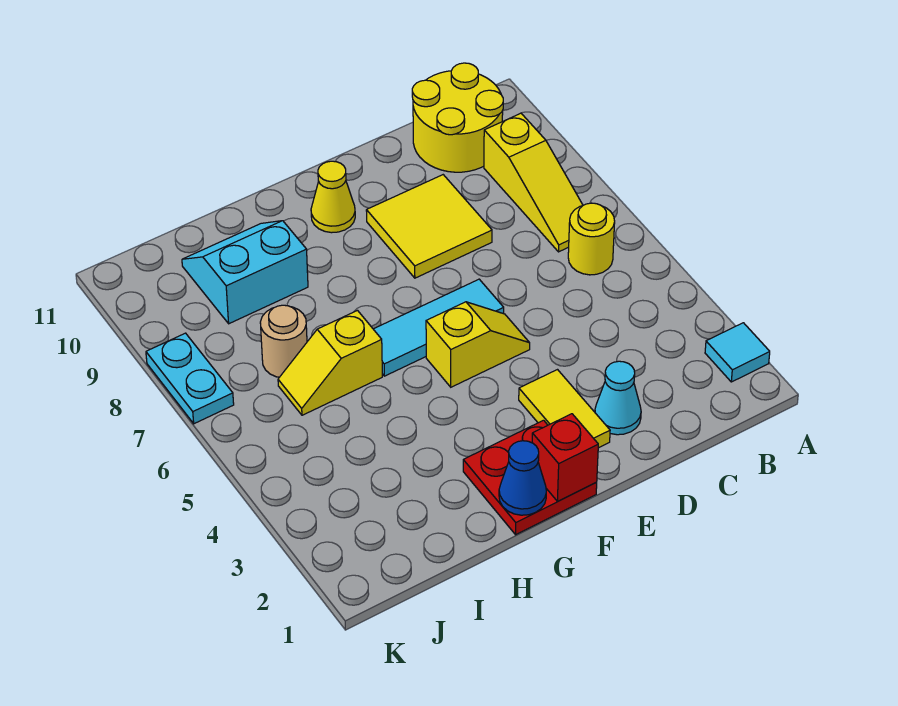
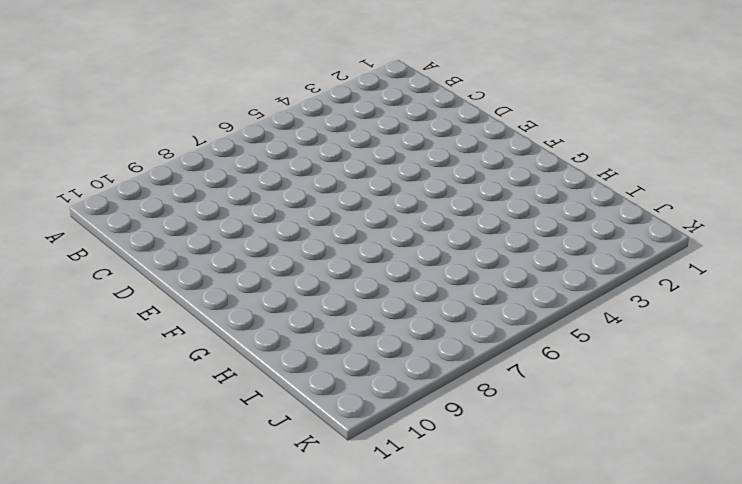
none -> cyan 1x1 tile [705,323,770,382]
none -> yellow 1x1 round brick [568,203,615,275]
none -> yellow 1x3 slope [484,113,583,252]

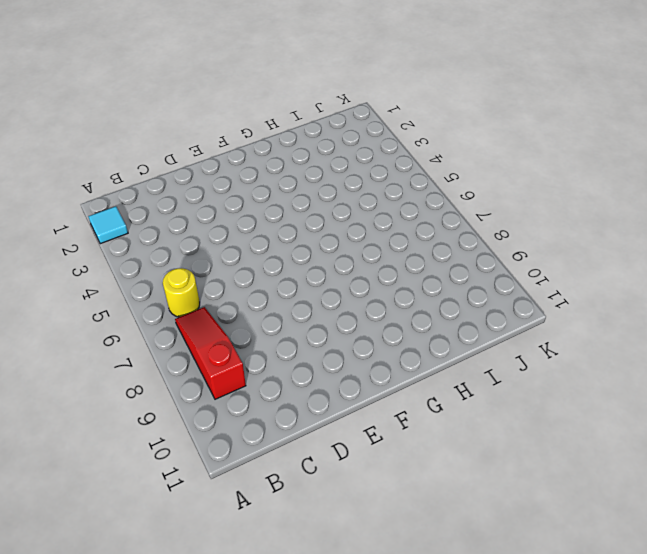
red 1x3 slope [175,307,246,399] -> yellow 1x3 slope [484,113,583,252]
none -> yellow 2x2 round brick [412,63,503,172]
none -> cyan 1x1 cone [595,361,641,435]
none -> yellow 2x2 tile [366,175,492,278]

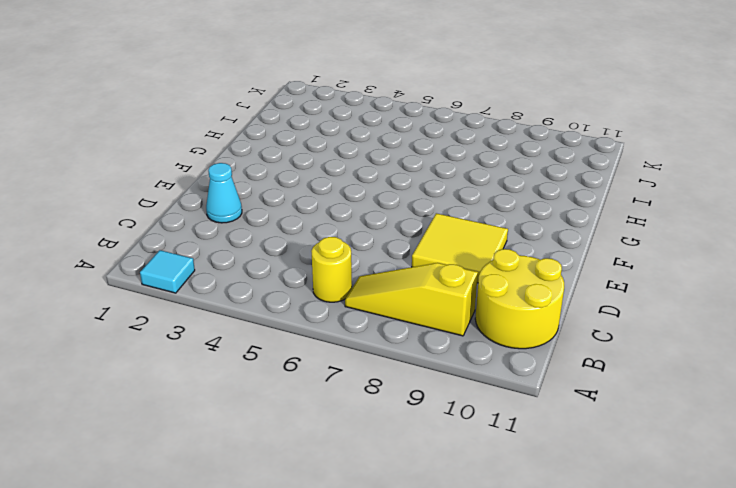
none -> yellow 1x2 tile [519,370,610,448]
none -> yellow 1x2 slope [426,302,530,387]
none -> cyan 1x3 tile [374,279,504,376]

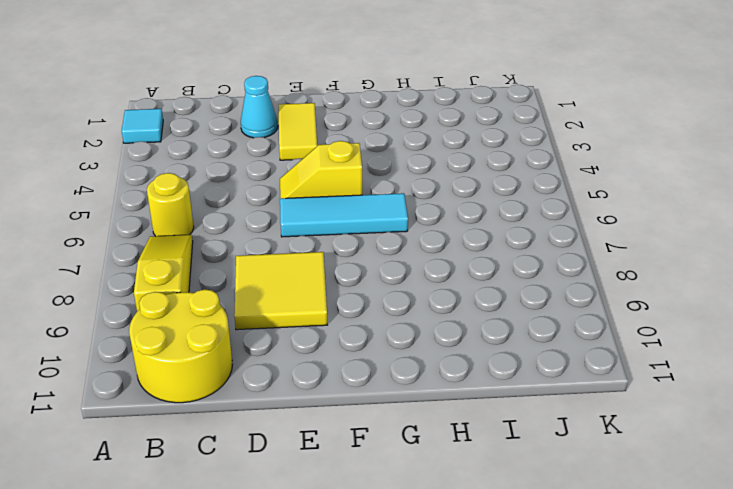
none -> red 2x2 plate [463,420,597,535]
none -> yellow 1x1 cone [311,161,355,233]
none -> yellow 1x2 slope [278,311,382,415]

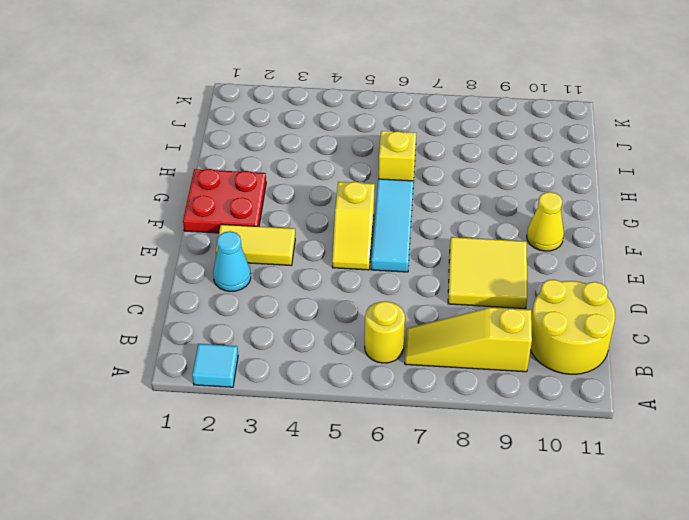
none -> cyan 2x2 slope [182,221,308,324]
none -> tan 1x1 round brick [260,305,307,377]
none -> cyan 1x2 plate [146,333,234,424]

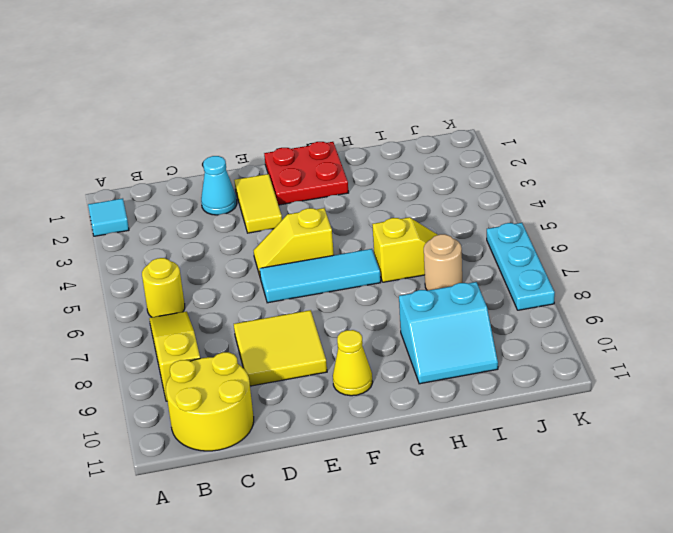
cyan 1x3 plate [487,223,555,310] -> cyan 1x2 plate [146,333,234,424]
none -> red 1x1 brick [532,414,598,501]
none -> blue 1x1 cone [499,441,546,515]

